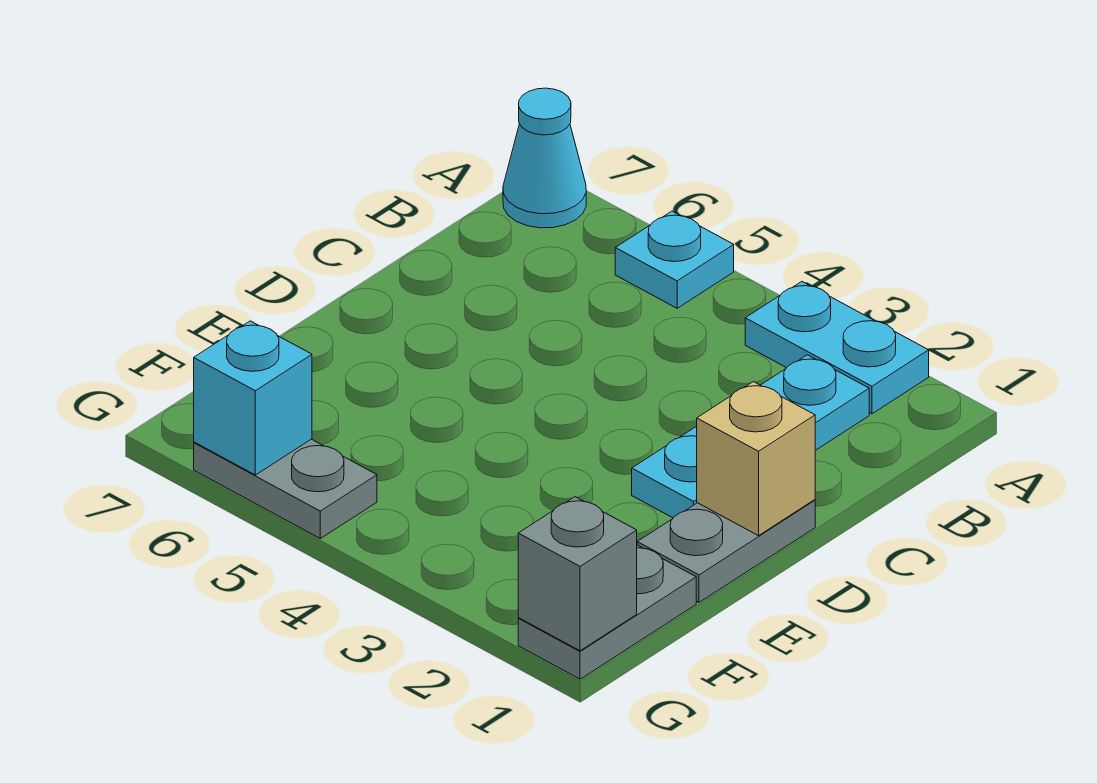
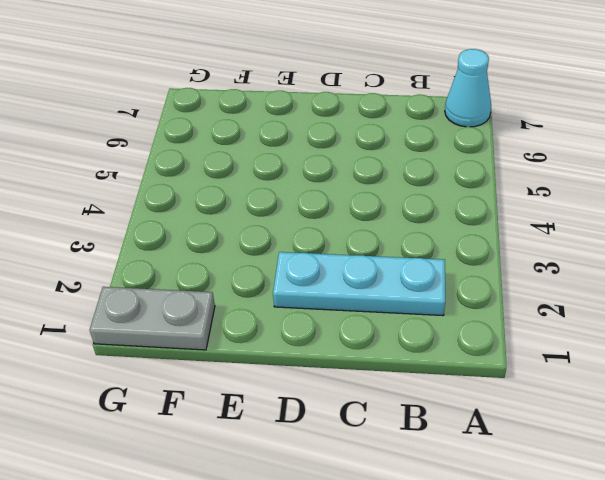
none -> cyan 1x2 plate [745,282,929,414]
none -> cyan 1x1 plate [615,211,734,308]

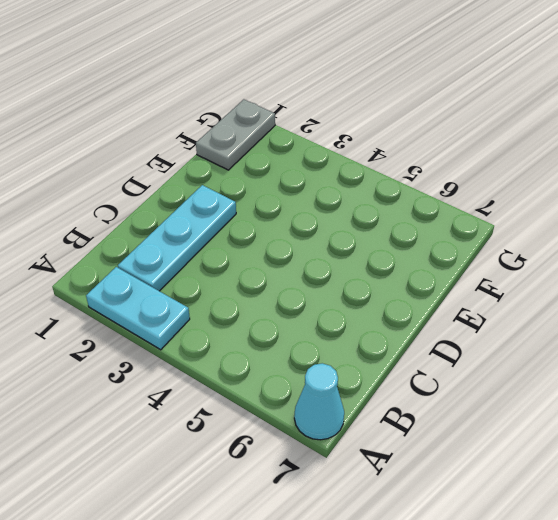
none -> cyan 1x1 plate [615,211,734,308]
none -> grey 1x2 plate [637,500,815,602]

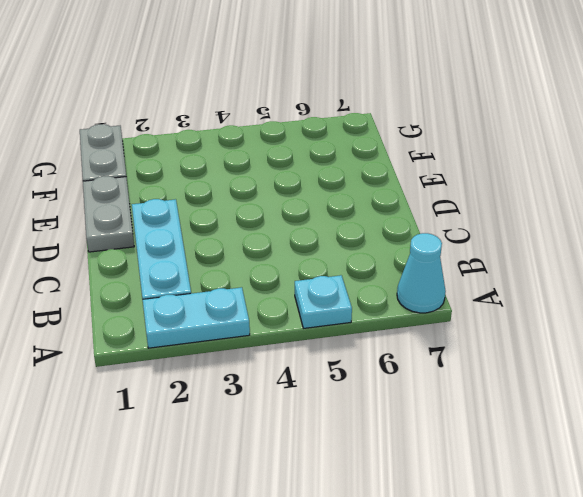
none -> grey 1x2 plate [194,439,377,539]
none -> tan 1x1 brick [697,382,815,536]

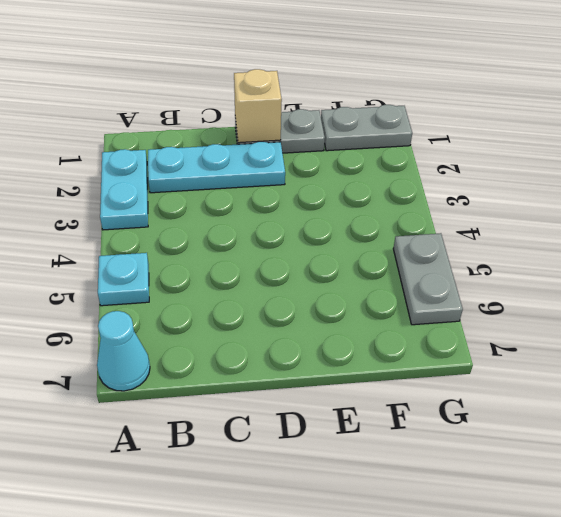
none -> grey 1x1 brick [518,497,637,651]
none -> cyan 1x1 brick [194,321,312,475]

